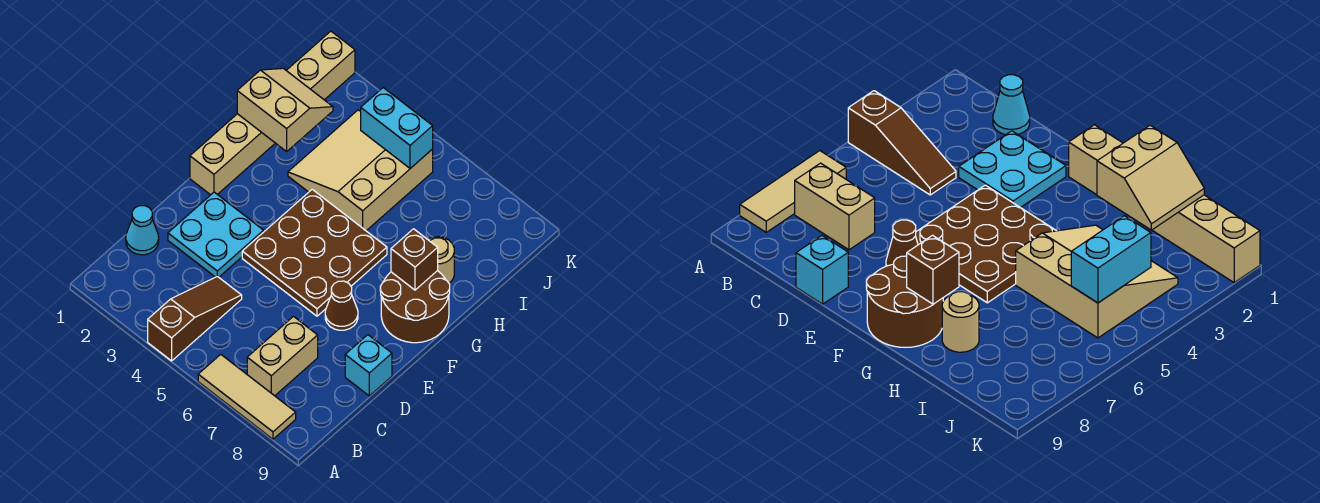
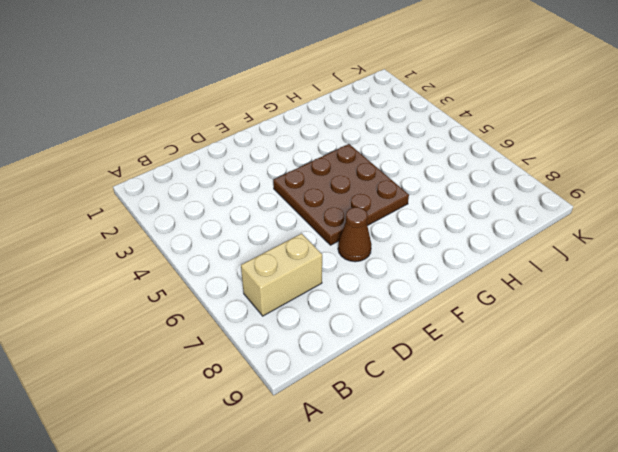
none -> brown 1x3 slope [148,276,242,361]
none -> tan 1x3 tile [198,354,296,439]
none -> cyan 1x1 cone [126,206,159,255]

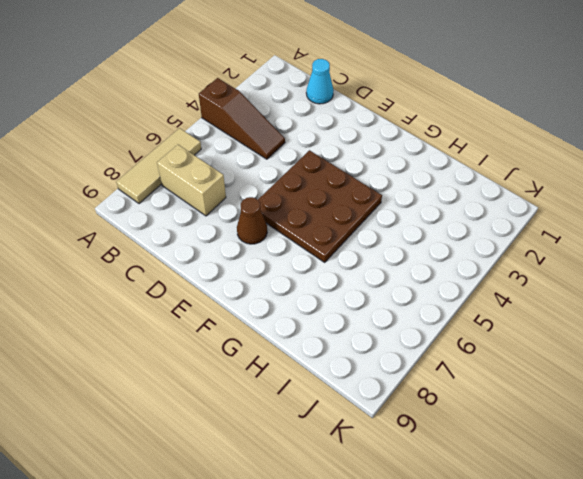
none -> cyan 2x2 plate [168,192,264,277]
none -> cyan 1x1 brick [345,335,392,396]
none -> tan 1x6 brick [190,31,355,195]

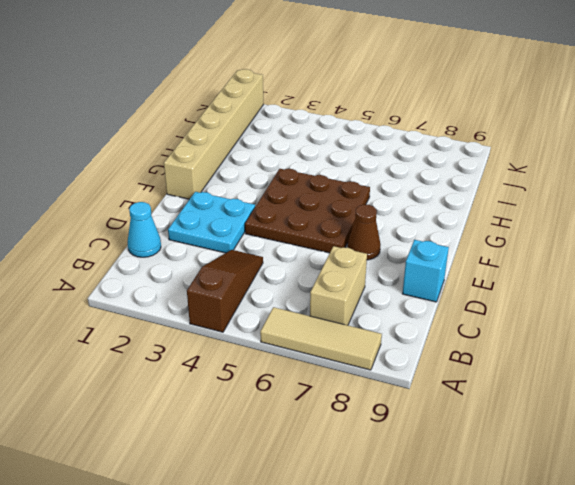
none -> brown 2x2 round brick [380,271,450,343]
none -> tan 3x3 slope [288,110,433,231]
none -> tan 1x1 round brick [428,237,454,283]

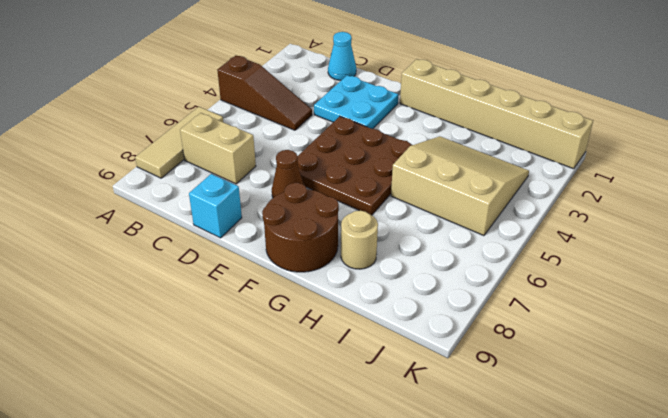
none -> brown 1x1 brick [391,229,438,290]
none -> tan 2x2 slope [237,68,333,151]
none -> cyan 1x2 brick [361,88,433,168]

